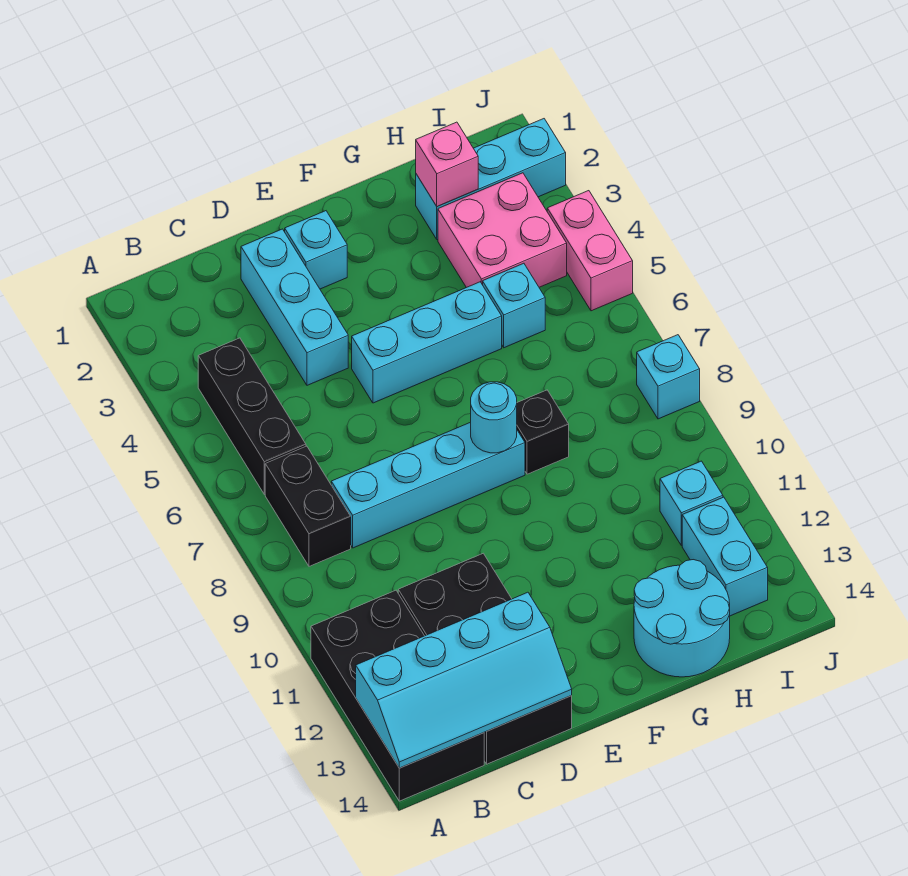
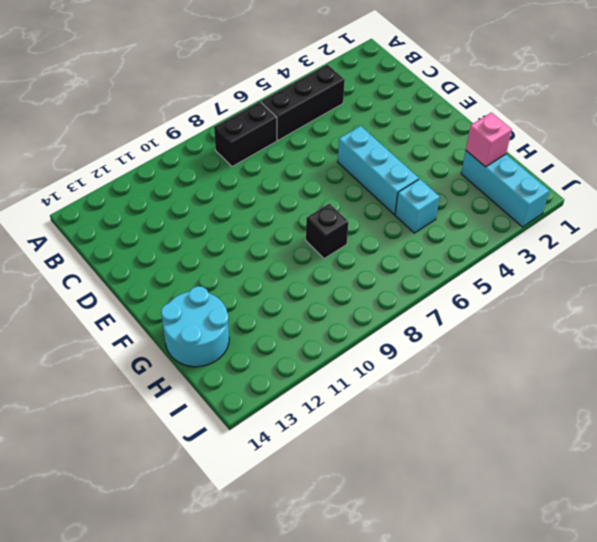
none -> black 2x4 brick [311,590,484,801]
none -> cyan 1x4 brick [331,422,525,548]
none -> black 2x4 brick [398,553,572,764]

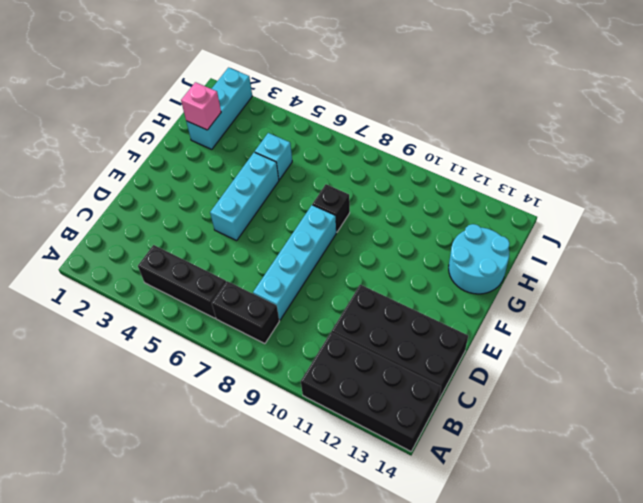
none -> cyan 1x3 brick [241,229,348,385]
none -> cyan 1x1 brick [285,211,347,289]
none -> pink 2x2 brick [438,173,567,288]

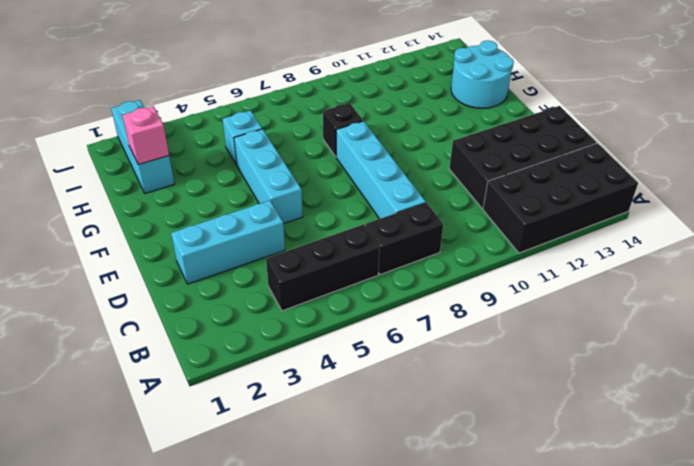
none -> cyan 1x1 brick [285,211,347,289]
none -> pink 2x2 brick [438,173,567,288]
none -> cyan 1x1 brick [660,461,723,545]

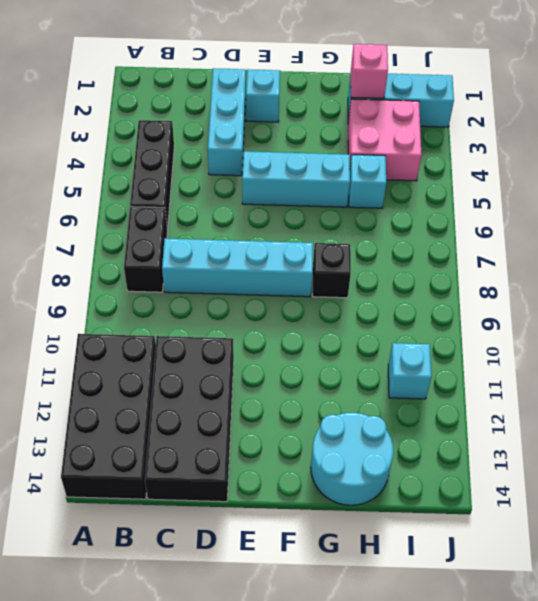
none -> cyan 1x2 brick [682,497,768,616]
none -> pink 1x2 brick [547,191,633,311]
none -> cyan 1x1 brick [637,335,700,419]

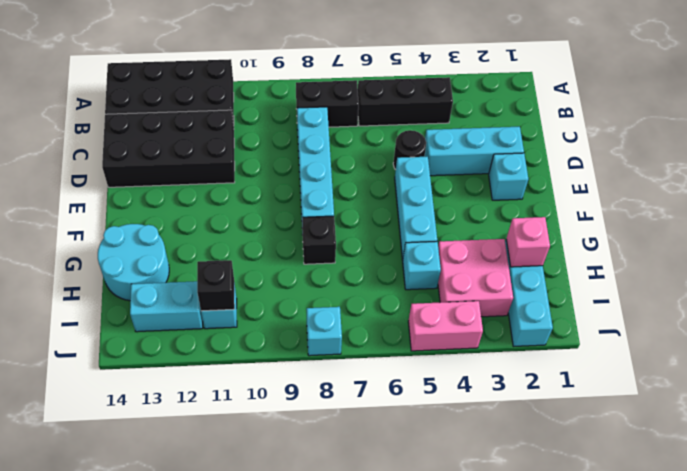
black 1x1 round brick [393,130,426,170] -> none
black 1x1 brick [197,260,235,311] -> none
none -> cyan 2x4 slope [356,592,572,768]
none -> cyan 1x1 round brick [471,382,517,453]

